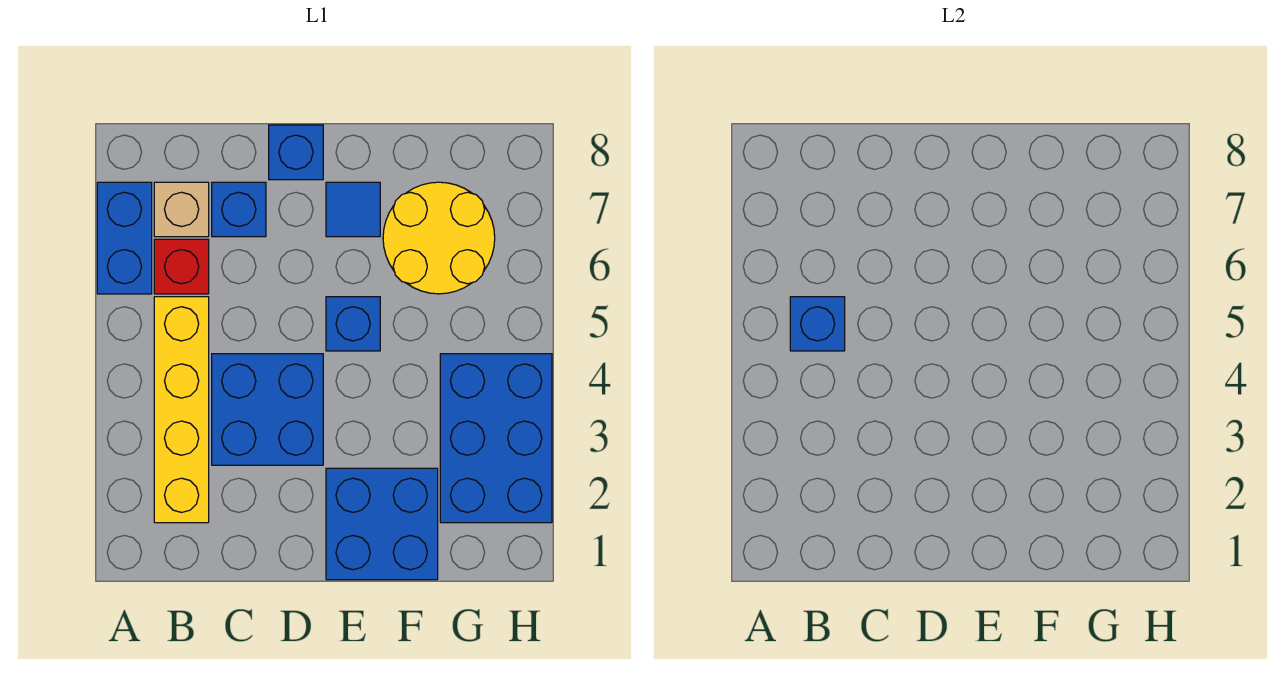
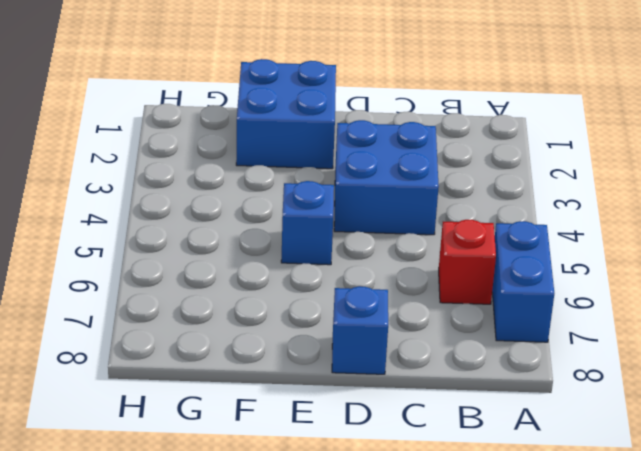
none -> yellow 1x4 brick [154,297,209,523]
none -> tan 1x1 brick [154,182,209,237]
none -> blue 1x1 brick [212,182,266,237]

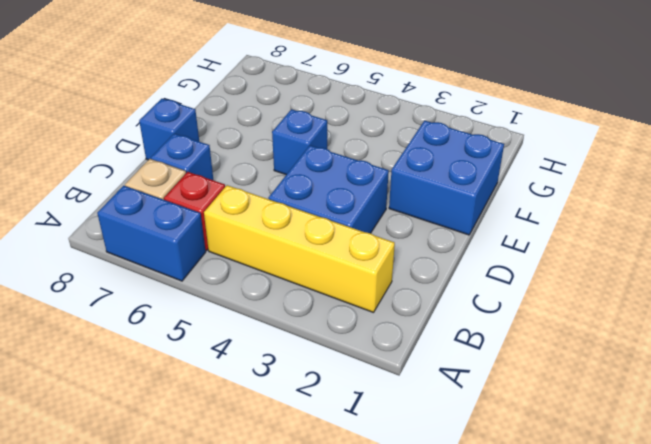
none -> blue 1x1 tile [326,182,380,237]
none -> yellow 2x2 round brick [383,182,495,294]
none -> blue 2x3 brick [440,354,552,523]

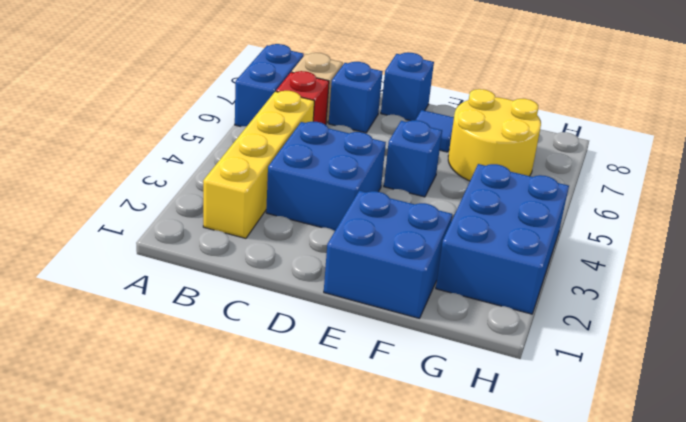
none -> blue 1x1 brick [790,297,845,351]

